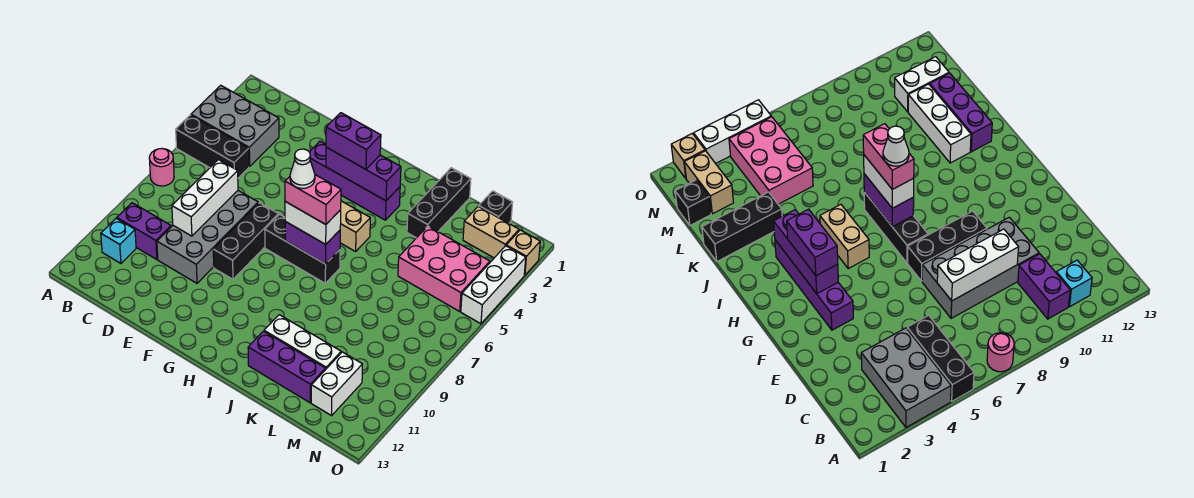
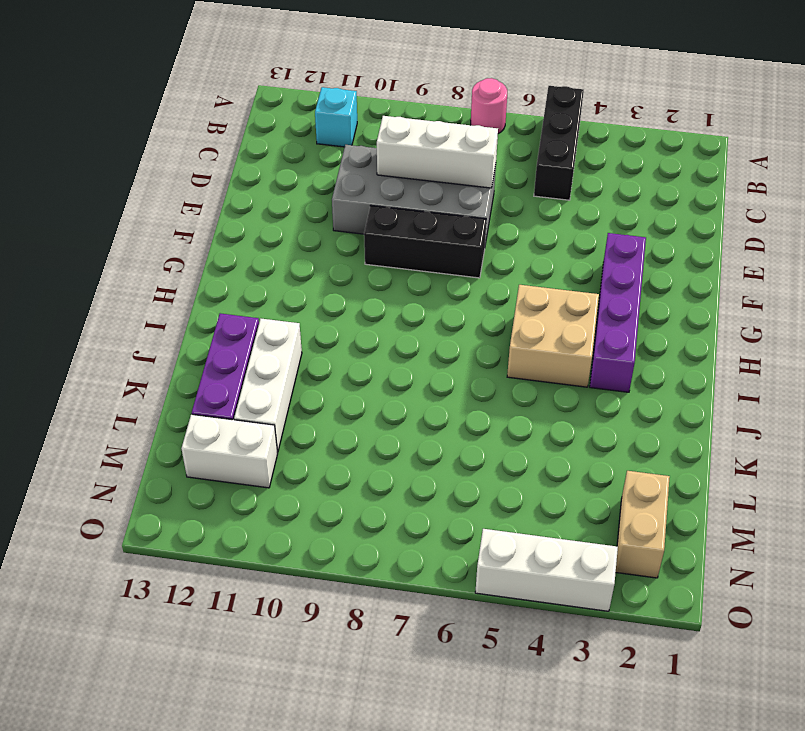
tan 2x2 brick [507,285,599,387] -> tan 1x2 brick [340,201,370,251]
none -> grey 2x3 brick [191,85,279,167]
none -> purple 1x2 brick [117,203,171,260]
none -> black 1x3 brick [265,214,340,283]

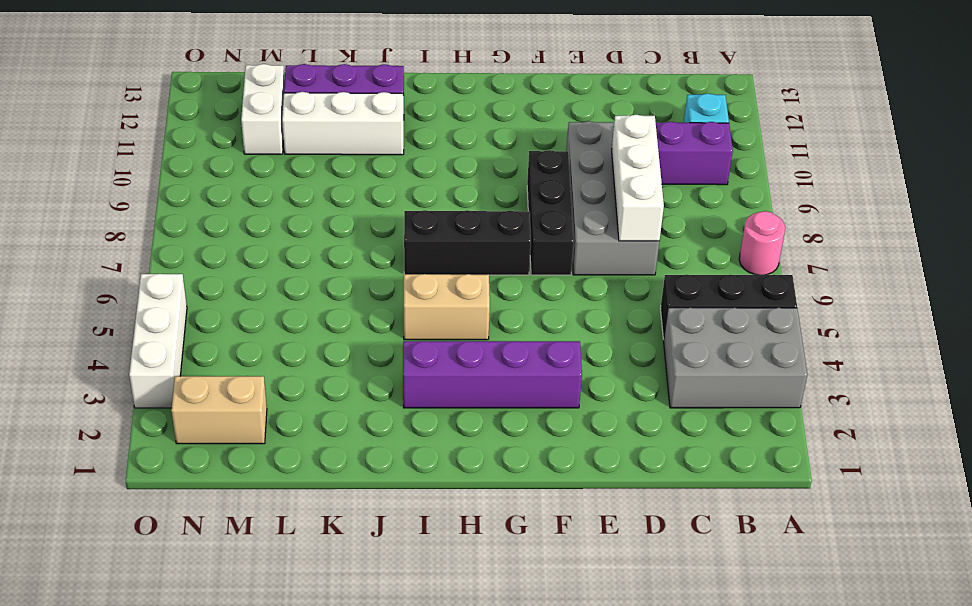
none -> black 1x3 brick [407,168,471,238]
none -> pink 2x3 brick [398,226,490,312]
none -> black 1x1 brick [479,191,513,223]

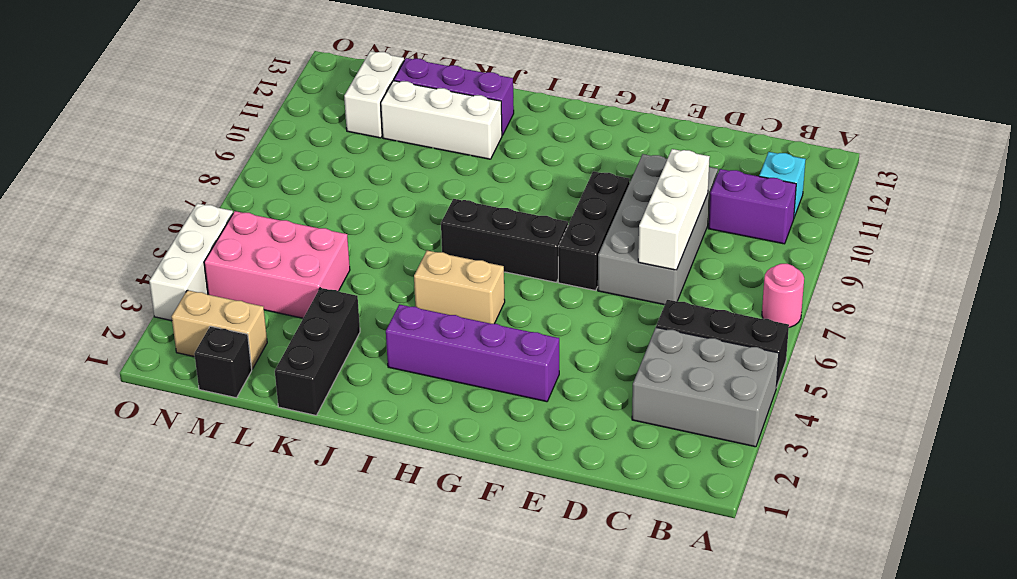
none -> tan 1x1 brick [506,230,540,275]
none -> purple 1x3 brick [326,147,401,201]
none -> purple 1x2 brick [285,222,340,264]

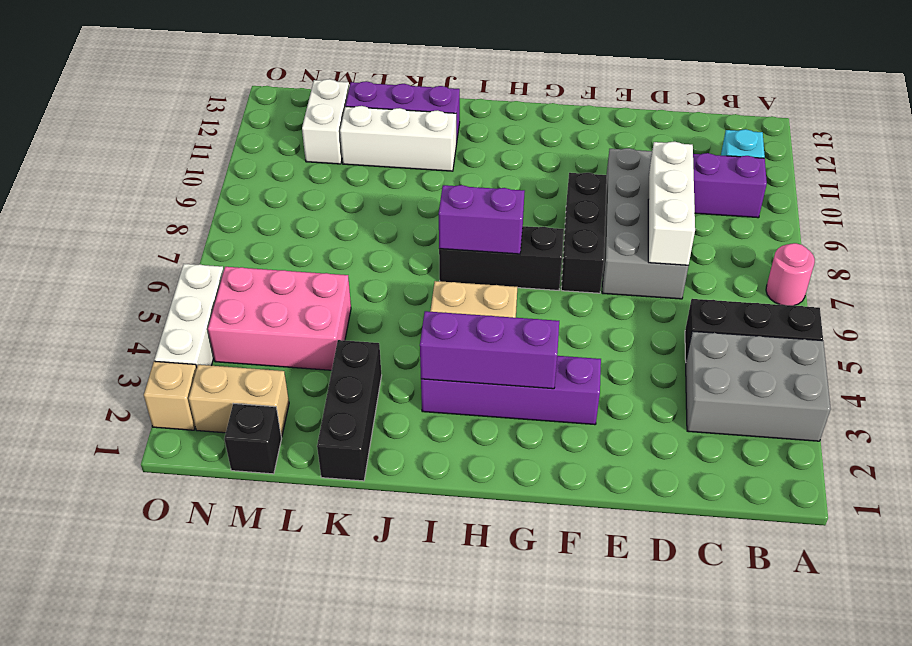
none -> purple 1x2 brick [326,113,381,169]
none -> white 1x2 brick [285,202,341,244]
none -> pink 1x2 brick [285,175,341,225]

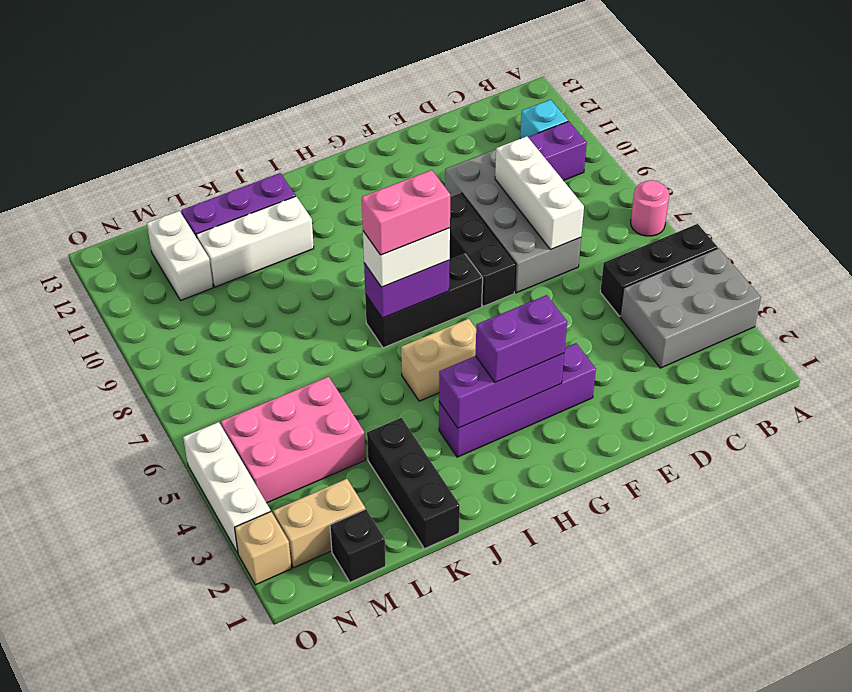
none -> white 1x1 cone [290,149,315,189]

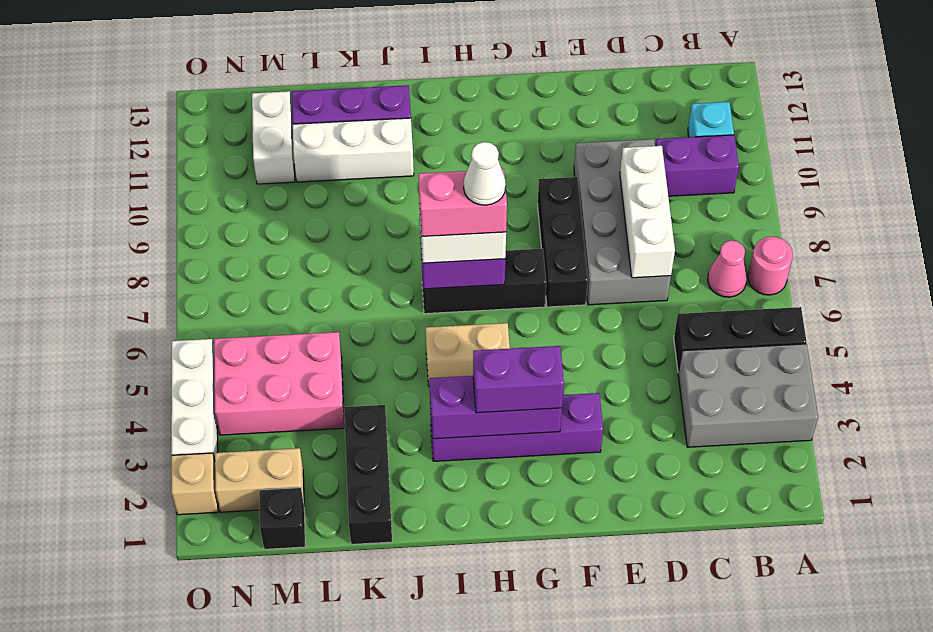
pink 1x1 cone [708,240,747,297] -> none

